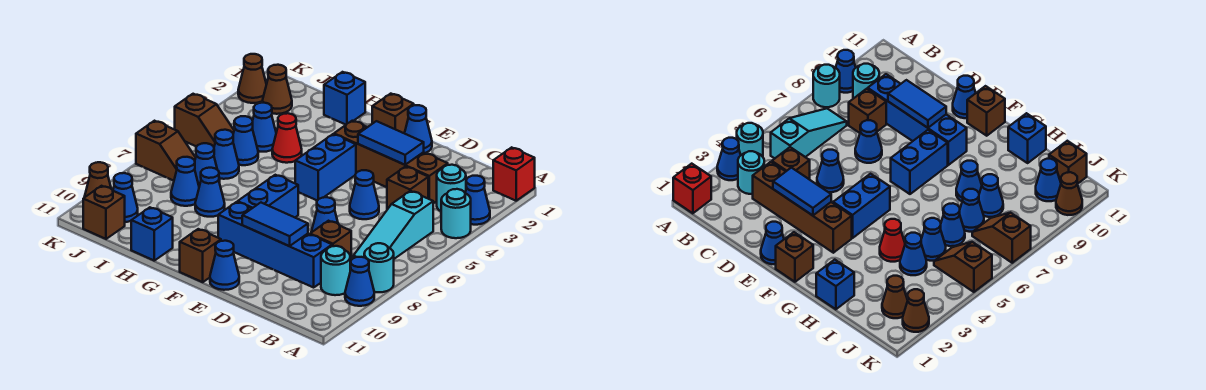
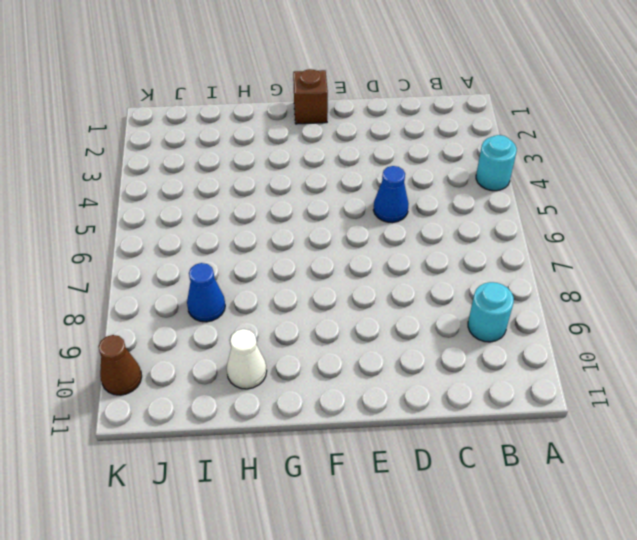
white 1x1 cone [227,329,267,389] -> none
none -> red 1x1 brick [493,147,535,201]
none -> blue 1x1 cone [465,176,490,225]
none -> cyan 1x1 round brick [364,243,394,292]
none -> blue 1x1 cone [345,257,374,306]

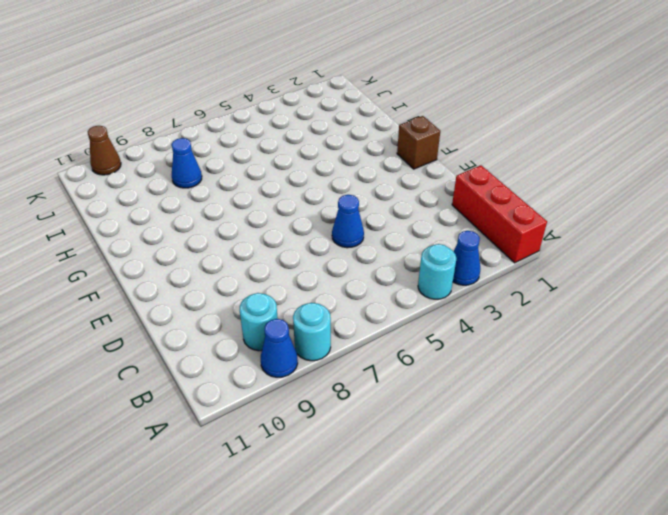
red 1x3 brick [452,165,547,263] -> red 1x1 brick [493,147,535,201]
none -> cyan 1x1 round brick [437,165,466,211]
none -> cyan 1x3 slope [353,191,433,259]
none -> brown 1x4 brick [334,121,448,204]
none -> brown 1x1 brick [387,167,428,210]

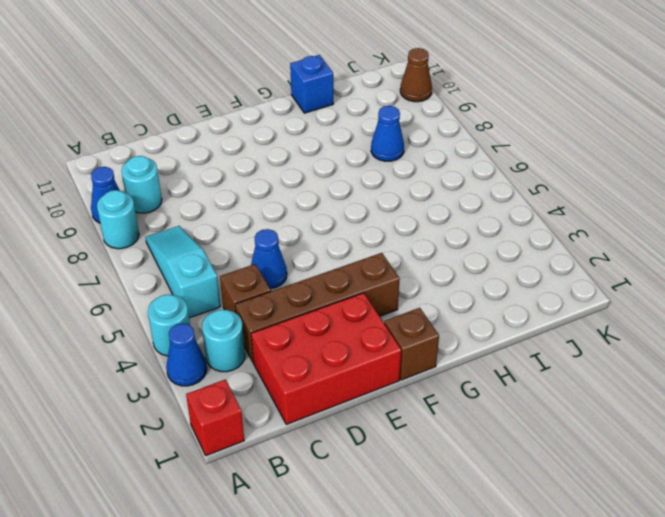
red 2x3 brick [251,293,401,424] -> blue 1x1 cone [404,105,432,153]
none -> brown 1x1 brick [310,221,351,262]
none -> blue 1x4 brick [218,202,332,287]
none -> blue 1x1 cone [311,197,338,232]
none -> blue 1x1 cone [210,241,239,290]

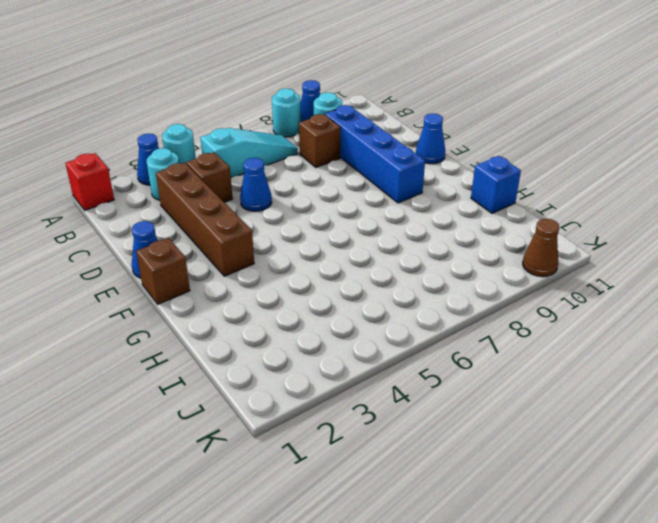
none -> blue 1x1 cone [311,197,338,232]
none -> blue 1x2 brick [295,134,356,201]
none -> blue 1x2 brick [238,175,298,217]
none -> brown 1x1 brick [180,229,221,282]

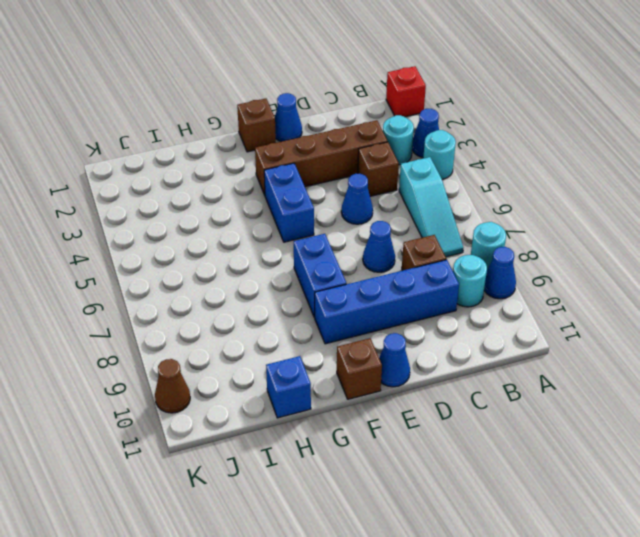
none -> blue 1x1 brick [324,72,365,125]
none -> red 1x1 cone [272,113,302,163]
none -> blue 1x1 cone [195,168,225,217]
none -> blue 1x1 cone [252,103,276,152]

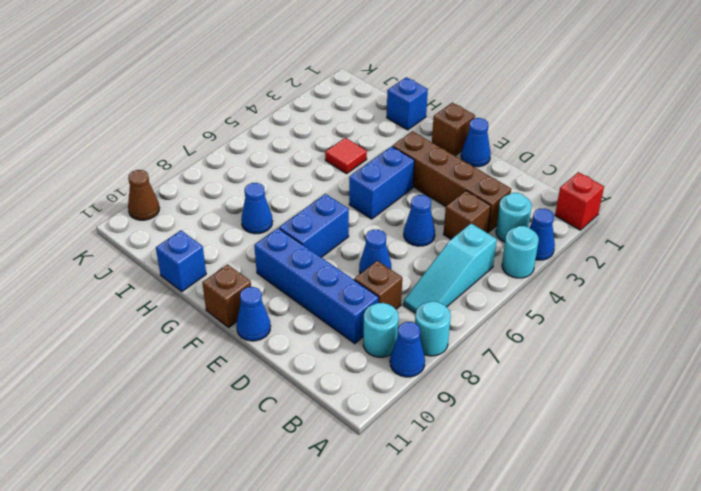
red 1x1 tile [325,138,367,174] -> red 1x1 cone [272,113,302,163]
none -> blue 1x1 cone [252,103,276,152]
none -> blue 1x1 cone [233,116,258,165]
none -> blue 1x1 cone [214,130,239,179]
none -> blue 1x1 cone [195,143,220,186]

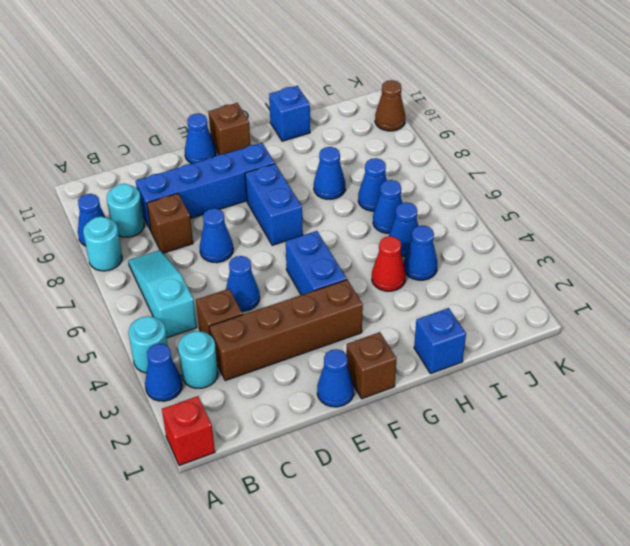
none -> blue 1x1 cone [171,157,199,206]
none -> brown 1x1 cone [263,65,292,114]
none -> brown 1x2 slope [175,94,234,147]
none -> brown 1x2 slope [136,121,196,181]

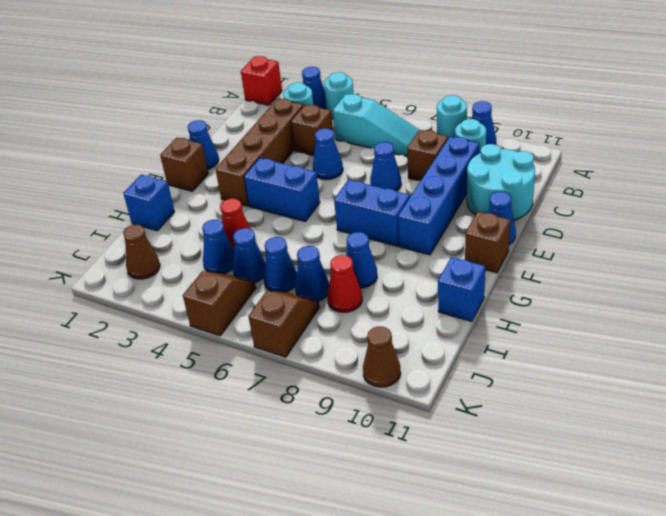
cyan 2x2 round brick [467,144,535,220] -> none
red 1x1 cone [327,255,362,312] -> blue 1x1 cone [171,157,199,206]
none -> blue 1x1 cone [113,173,138,222]
none -> brown 1x1 brick [83,186,125,239]
none -> brown 1x1 cone [238,54,266,103]
none -> blue 1x2 tile [358,121,424,165]

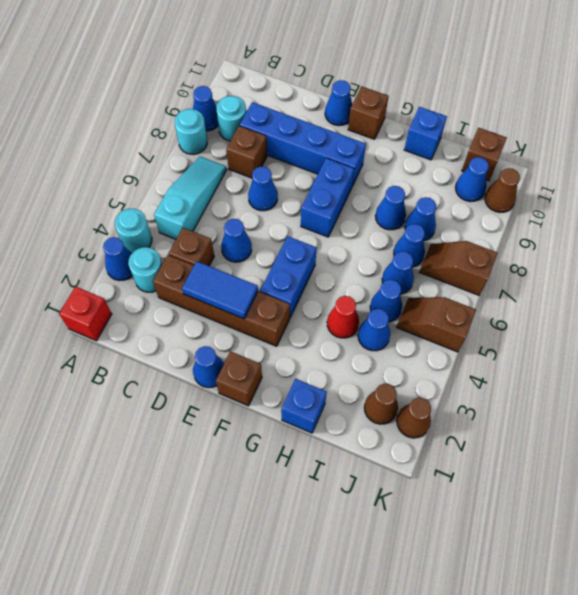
none -> blue 1x2 tile [242,203,308,246]

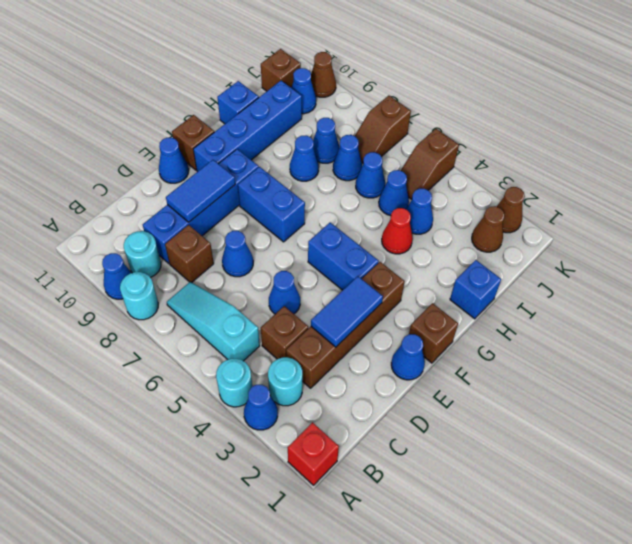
blue 1x4 brick [193,81,302,172] -> none

